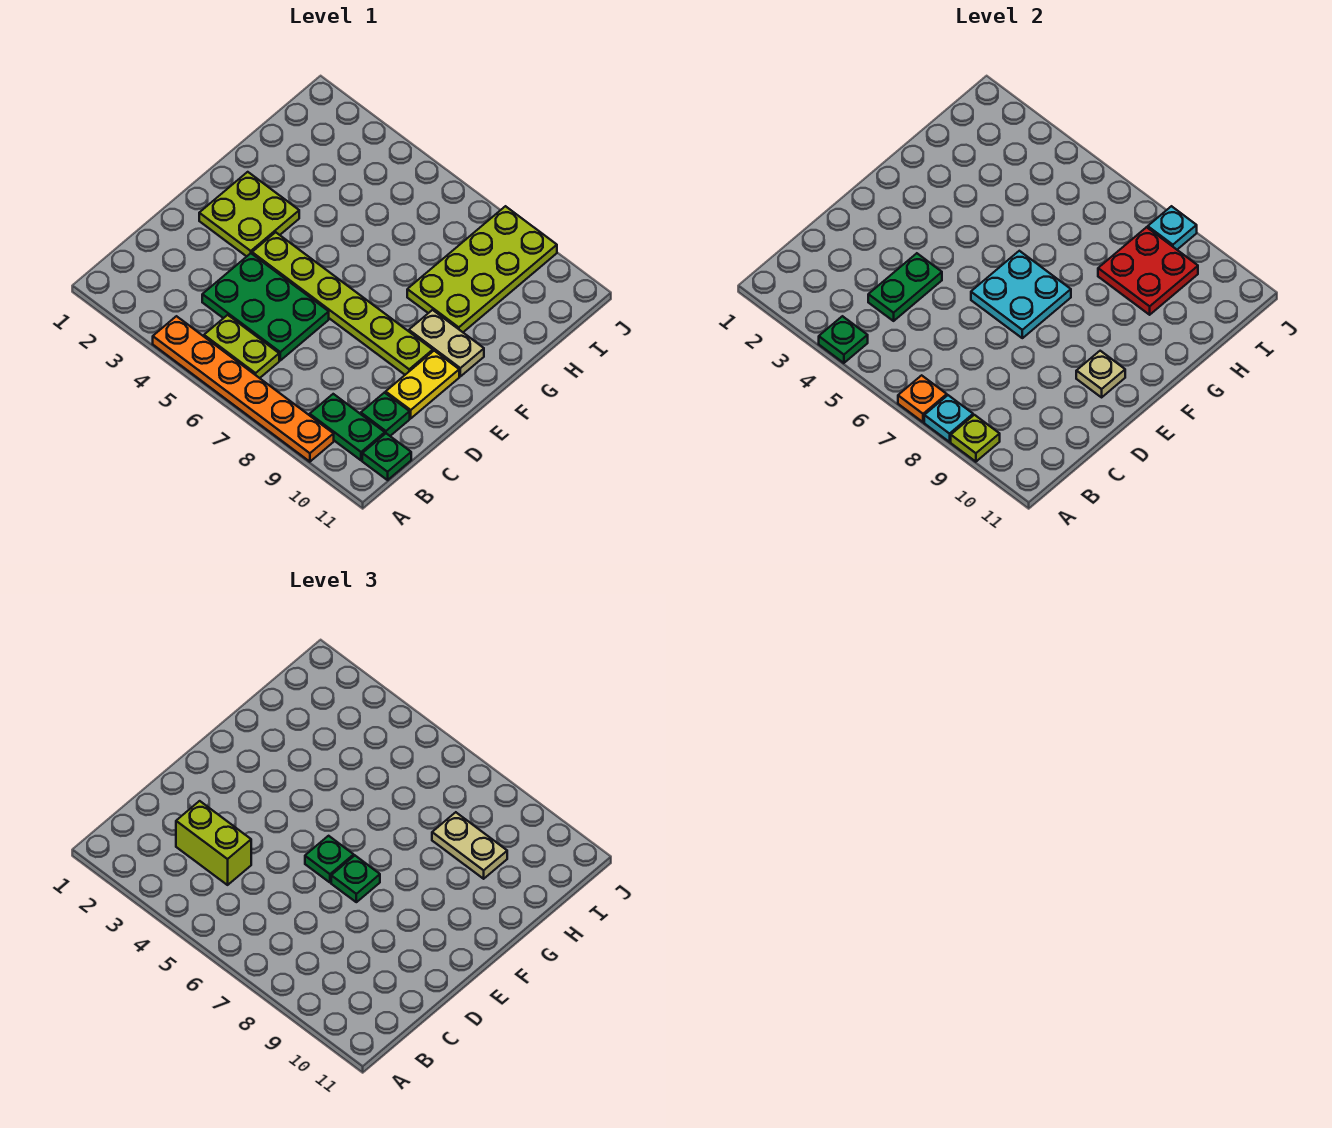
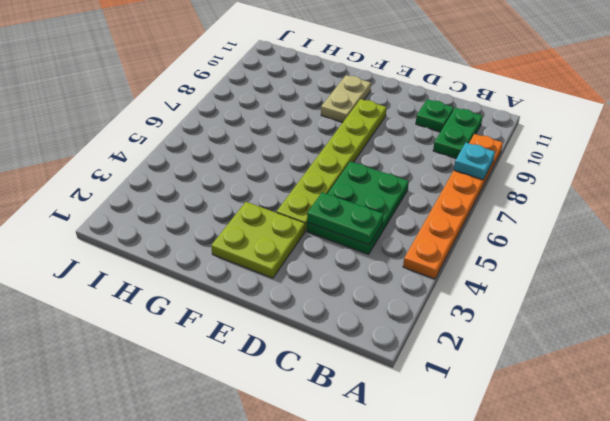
none -> lime 1x2 plate [204,315,279,378]
none -> green 1x1 plate [362,433,411,480]
none -> yellow 1x2 plate [386,351,459,418]

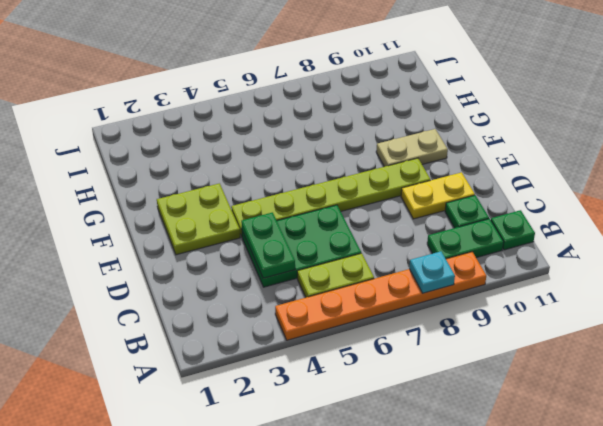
yellow 1x2 plate [401,172,475,219] -> yellow 1x2 plate turned to [386,351,459,418]
none -> lime 2x4 plate [407,206,557,332]
none -> green 1x1 plate [819,316,868,363]
none -> orange 1x1 plate [898,375,947,422]

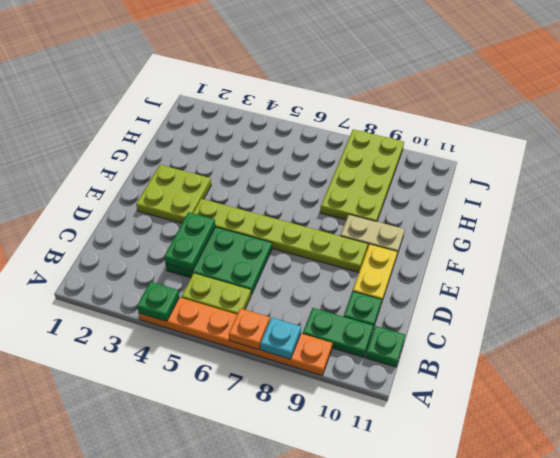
none -> lime 1x1 plate [951,415,1000,462]
none -> cyan 2x2 plate [971,251,1071,338]
none -> tan 1x1 plate [1076,351,1125,397]

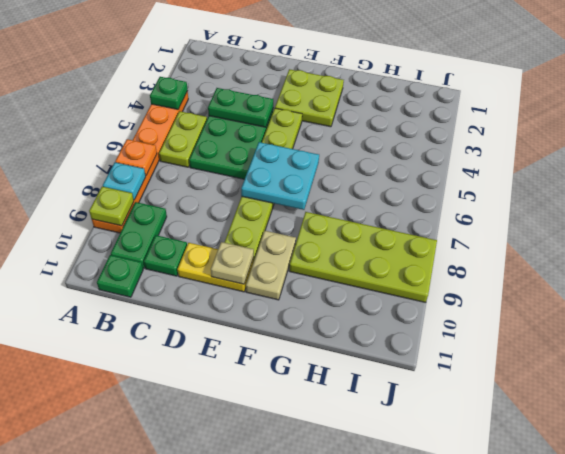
none -> red 2x2 plate [1098,227,1198,315]
none -> cyan 1x1 plate [1148,206,1197,250]
none -> lime 1x2 brick [176,801,251,885]

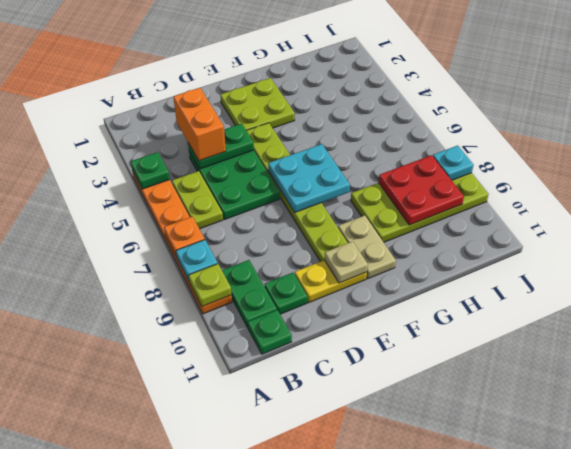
orange 1x2 brick [173,88,226,161] -> lime 1x2 brick [176,801,251,885]
none -> green 1x1 plate [305,836,354,882]
none -> green 1x1 plate [331,856,380,902]
none -> tan 1x2 plate [432,812,507,879]

